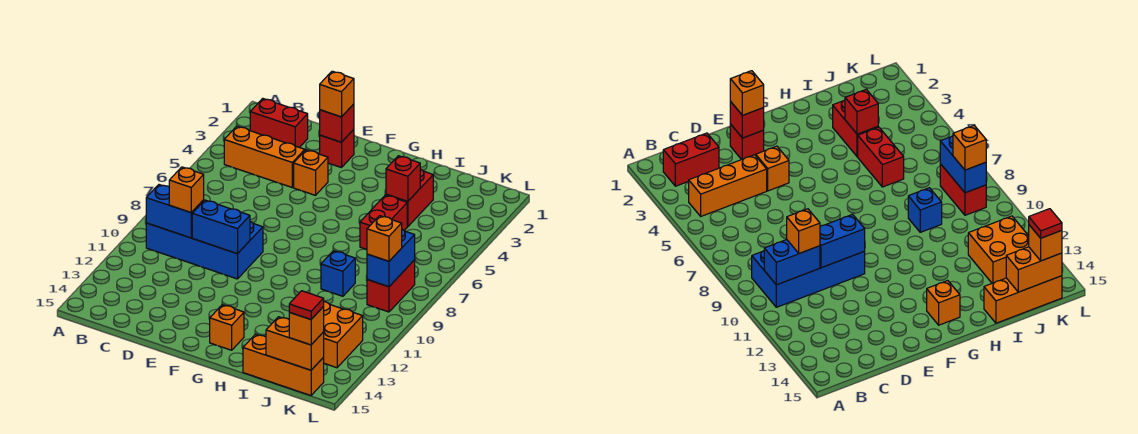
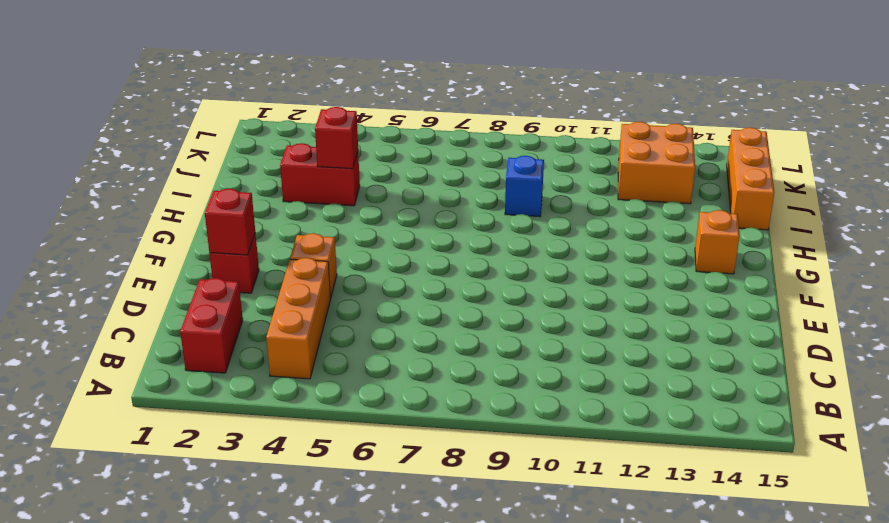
none -> blue 2x4 brick [146,222,263,279]
none -> red 1x2 brick [360,195,407,250]
none -> red 1x2 brick [367,260,415,312]

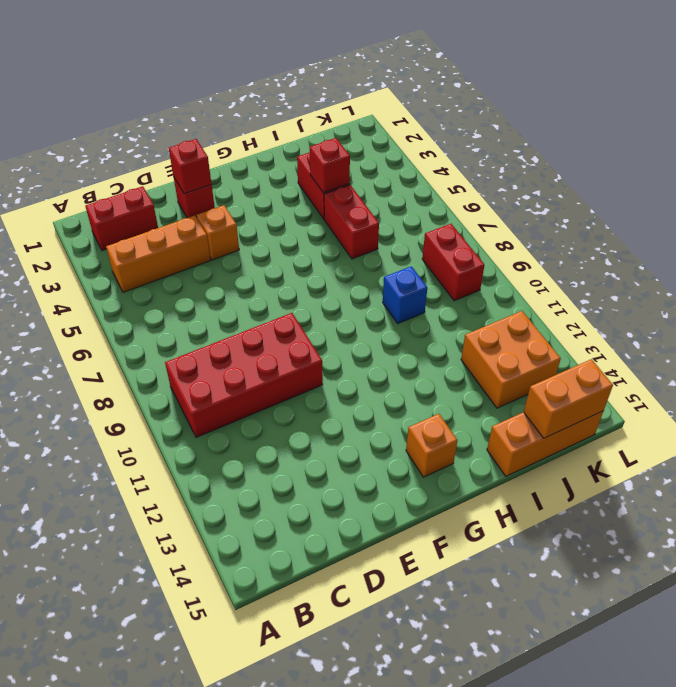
red 2x4 brick [165,313,323,437] -> blue 2x4 brick [146,222,263,279]
none -> blue 1x2 brick [146,185,204,238]
none -> blue 1x2 brick [192,200,250,254]
none -> blue 1x2 brick [367,229,415,287]

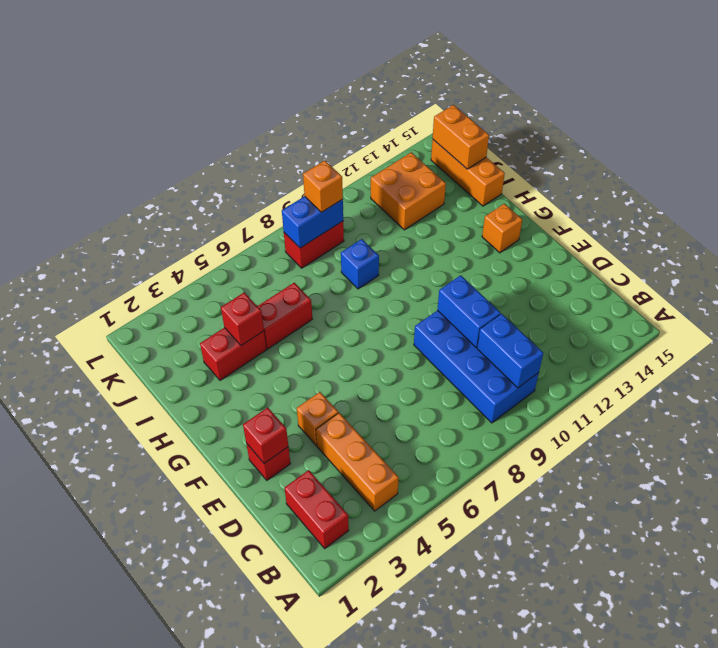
none -> orange 1x1 brick [169,167,204,212]
none -> orange 1x1 brick [320,71,354,117]
none -> orange 1x1 brick [289,307,324,345]

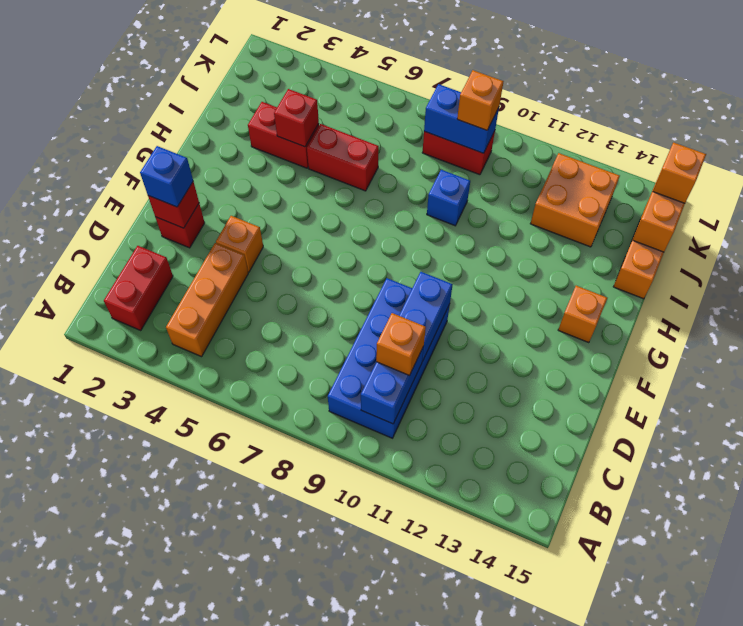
blue 1x1 brick [140,146,193,207] -> orange 1x1 brick [320,71,354,117]
none -> red 1x1 tile [289,291,324,319]

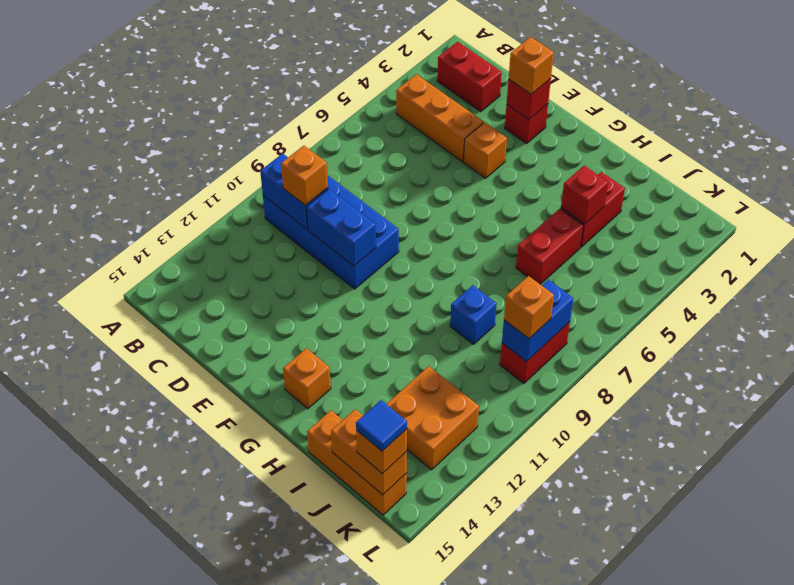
blue 1x1 tile [356,400,407,451] -> red 1x1 tile [289,291,324,319]

